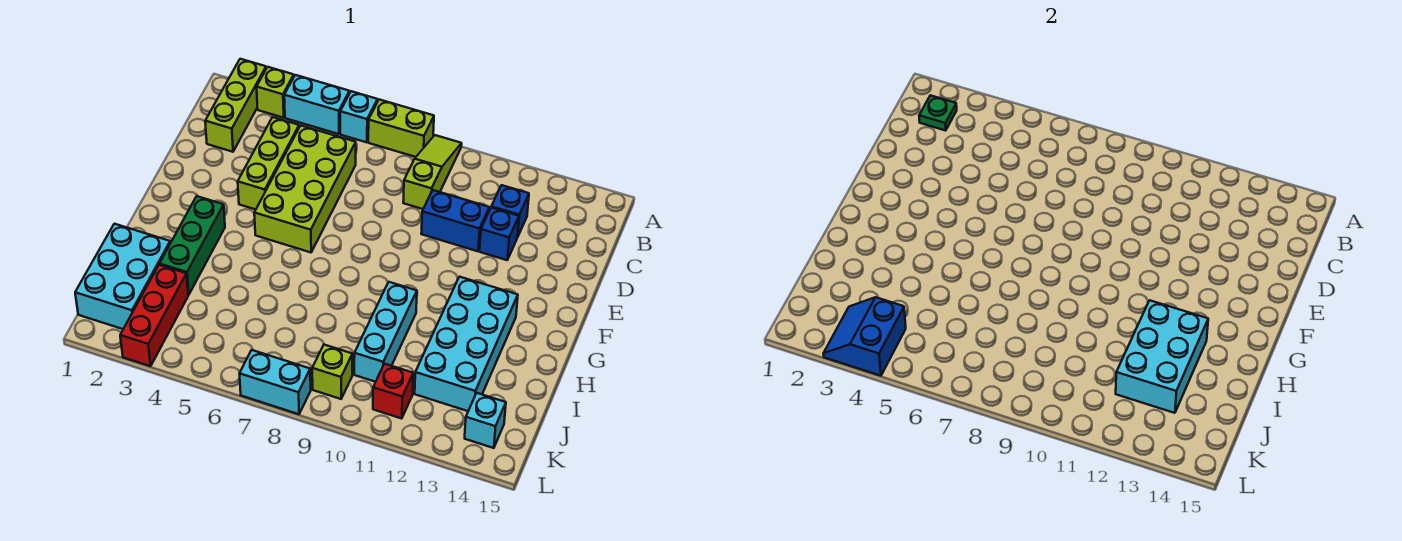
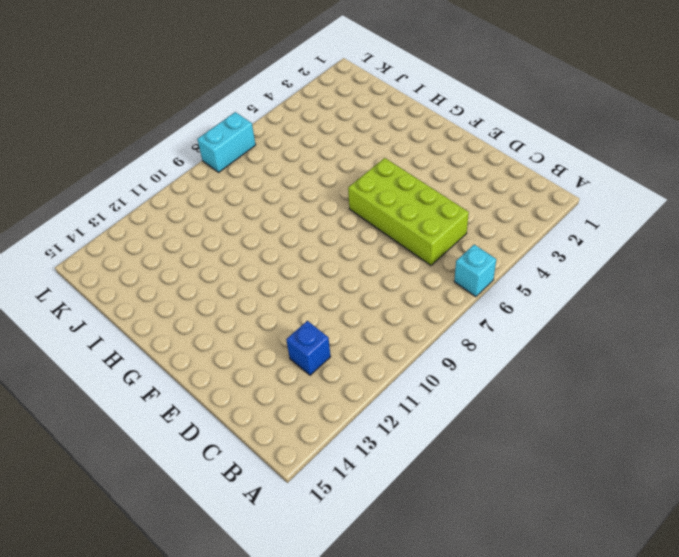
none -> lime 1x3 brick [205,59,266,152]
none -> lime 1x1 brick [257,67,294,118]
none -> cyan 1x2 brick [284,75,349,134]

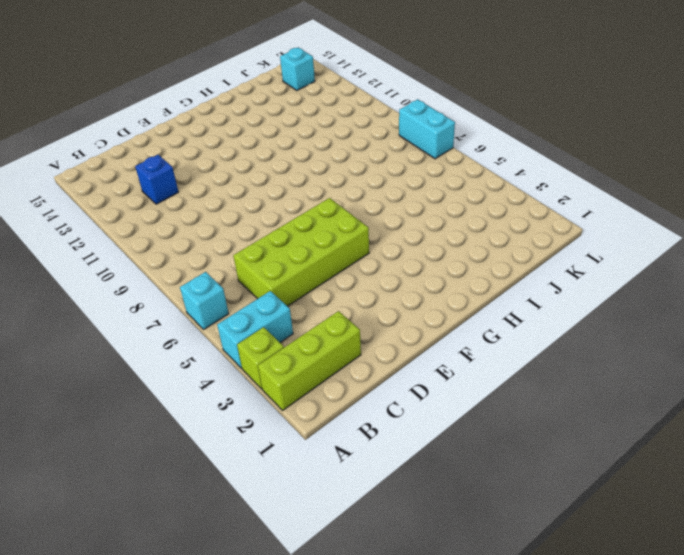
cyan 1x2 brick [217,291,293,368] -> cyan 1x2 brick turned to [284,75,349,134]
none -> lime 1x2 brick [368,100,434,157]
none -> lime 1x3 slope [403,135,462,209]
none -> lime 1x3 brick [238,117,299,210]

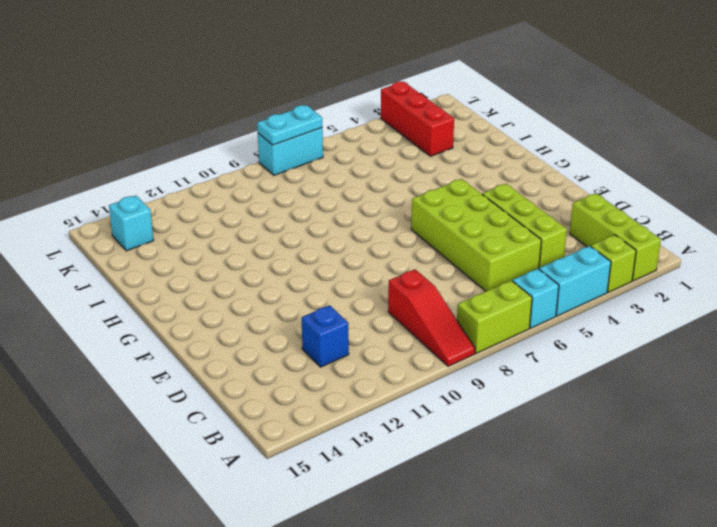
red 1x3 slope [388,269,475,366] -> lime 1x3 slope [403,135,462,209]
cyan 1x2 plate [257,105,322,145] -> none
none -> blue 1x2 brick [421,190,489,251]
none -> blue 1x1 brick [480,208,519,260]
none -> green 1x3 brick [160,196,225,295]

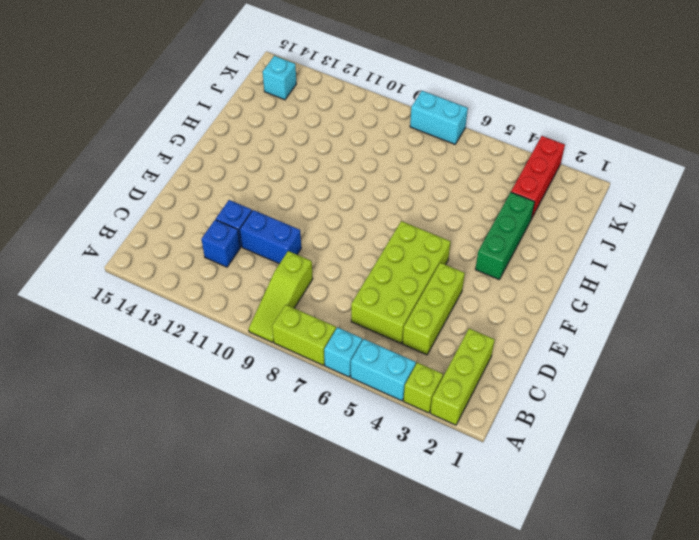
none -> cyan 2x4 brick [415,277,518,411]
none -> cyan 1x3 brick [354,282,417,382]
none -> cyan 2x3 brick [75,224,170,329]

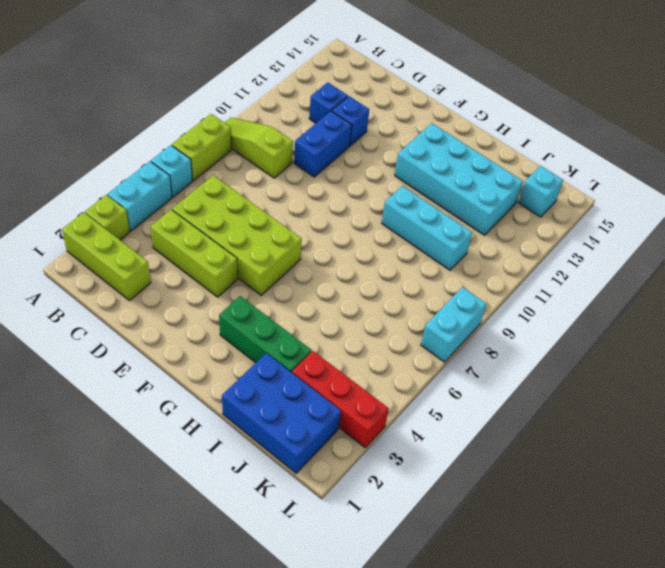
blue 2x3 brick [222,353,341,473] -> cyan 2x3 brick [75,224,170,329]
none -> lime 1x1 brick [312,345,352,399]
none -> red 1x1 brick [373,364,413,419]
none -> green 1x1 plate [919,95,957,131]

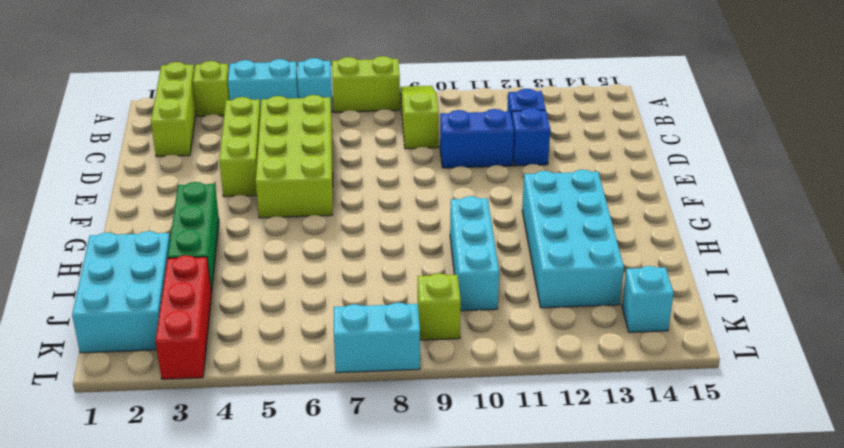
none -> red 1x1 brick [373,364,413,419]
none -> green 1x1 plate [919,95,957,131]
none -> cyan 2x3 brick [1116,300,1208,413]

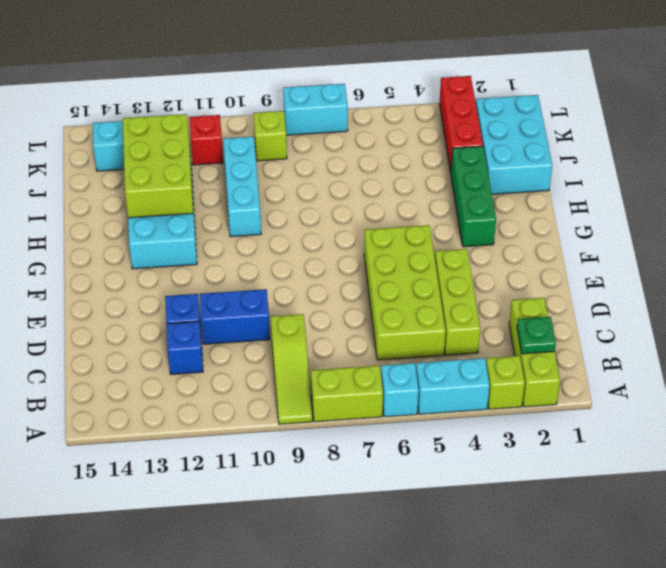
lime 2x3 brick [123,114,193,218] -> cyan 2x3 brick [1116,300,1208,413]
none -> blue 2x2 slope [823,297,906,376]

